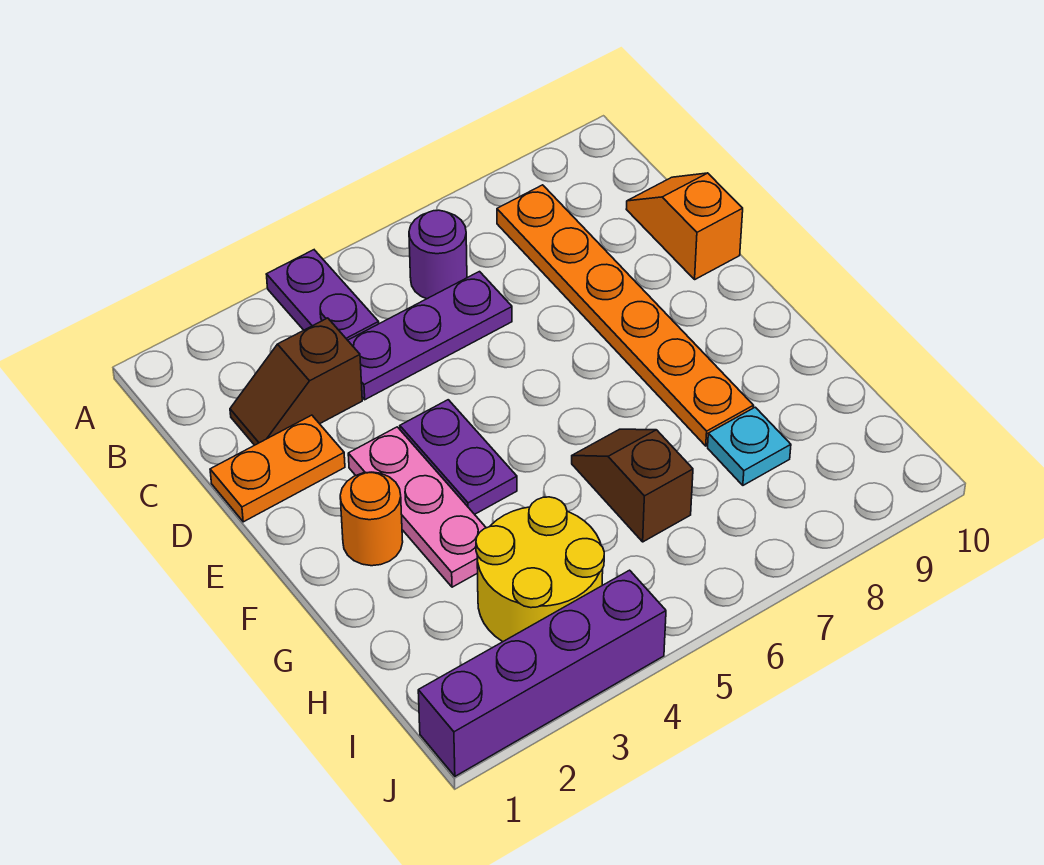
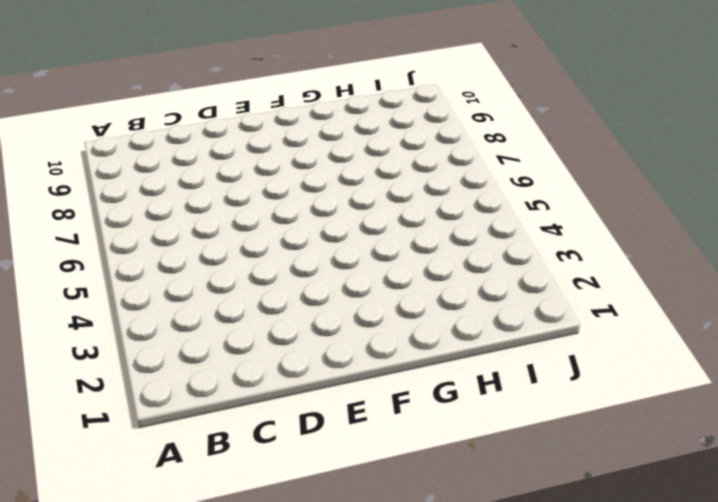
none -> purple 1x2 plate [266,250,379,340]
none -> purple 1x1 round brick [409,210,467,299]
none -> orange 1x6 plate [497,185,754,446]

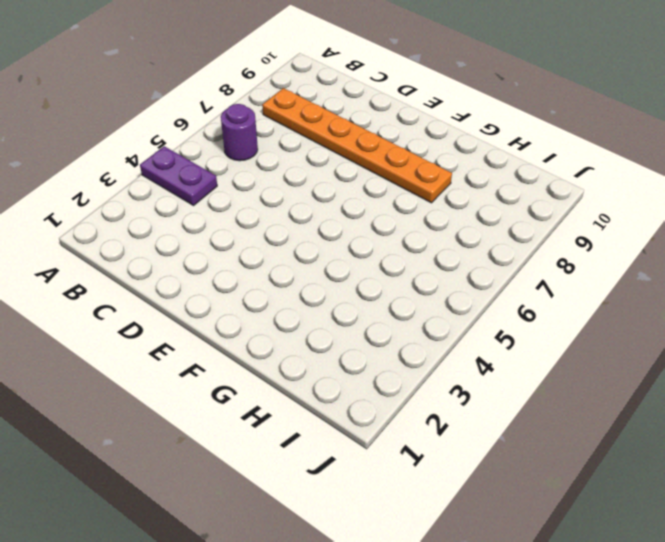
none -> brown 1x2 slope [230,318,362,445]
none -> purple 1x3 plate [348,272,512,400]
none -> orange 1x2 slope [626,173,743,279]

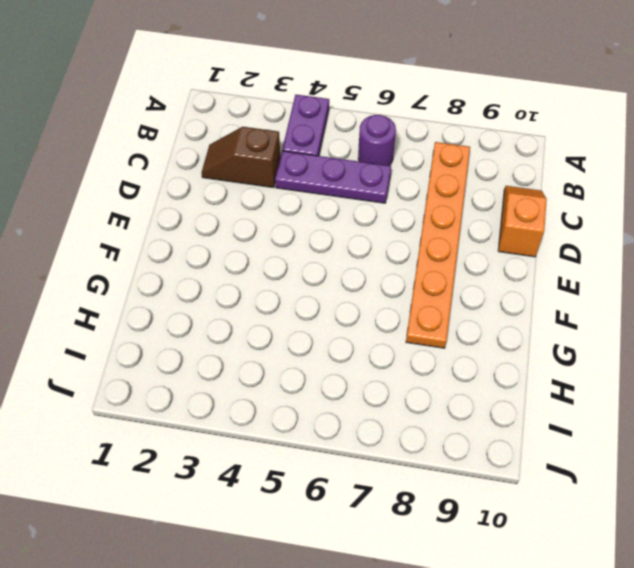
none -> orange 1x2 plate [210,415,345,522]
none -> pink 1x3 plate [348,427,486,587]
none -> purple 1x2 plate [400,400,517,514]

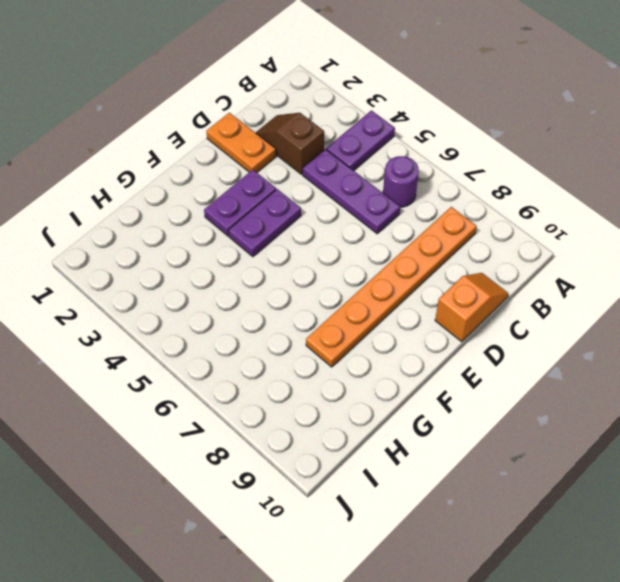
purple 1x2 plate [204,170,276,236] -> pink 1x3 plate [348,427,486,587]
none -> orange 1x1 round brick [340,472,403,566]
none -> brown 1x2 slope [572,429,693,542]
none -> yellow 2x2 round brick [476,497,604,642]

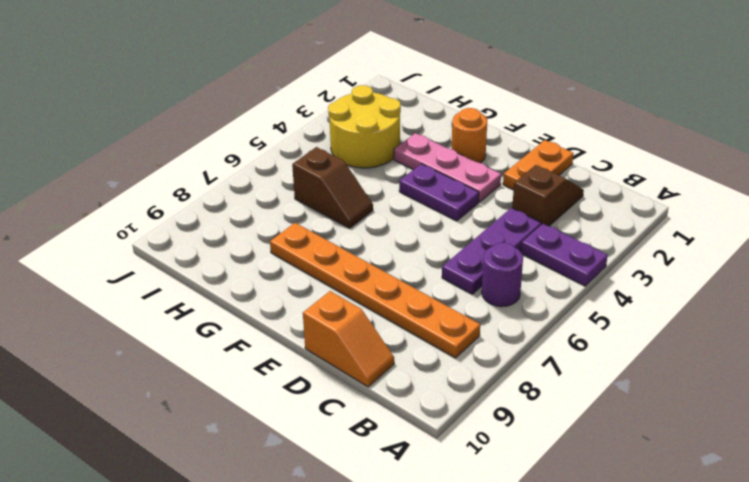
none -> cyan 1x1 plate [708,407,791,485]
none -> purple 1x4 brick [418,570,666,776]

